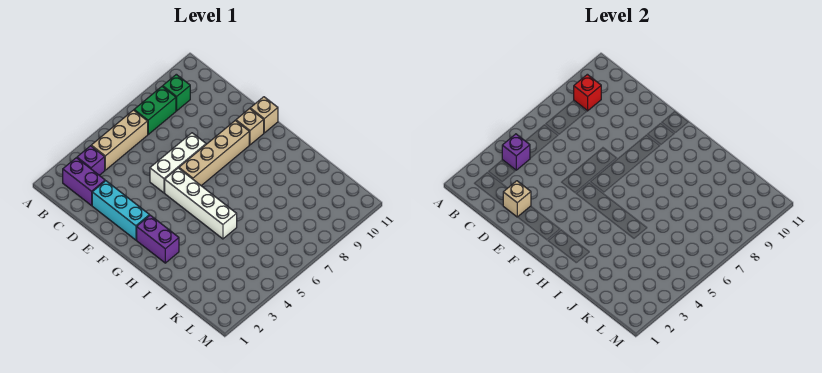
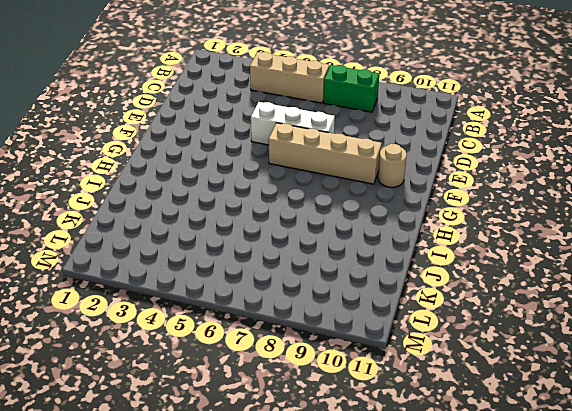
tan 1x1 round brick [378,144,407,187] -> tan 1x1 brick [236,109,264,145]
none -> purple 1x2 brick [63,158,105,205]
none -> purple 1x1 brick [77,146,105,175]
none -> green 1x1 brick [163,74,190,111]

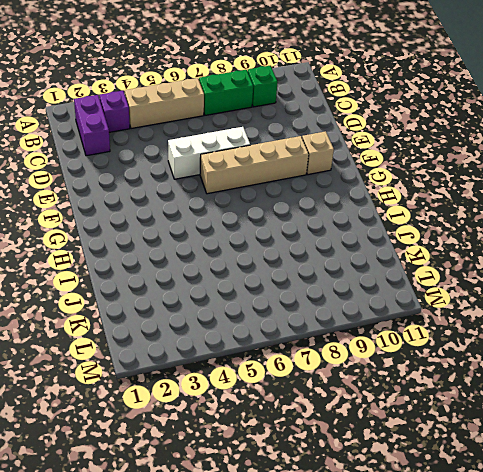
none -> cyan 1x3 brick [92,181,149,240]
none -> white 1x4 brick [165,168,237,239]
none -> tan 1x1 brick [250,97,278,133]

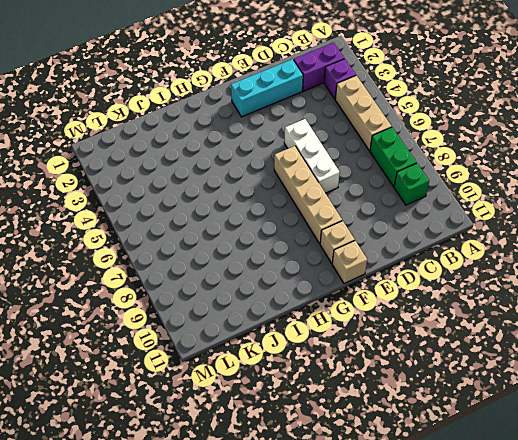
none -> white 1x4 brick [165,168,237,239]
none -> purple 1x2 brick [137,215,179,263]
none -> purple 1x1 brick [502,134,530,170]

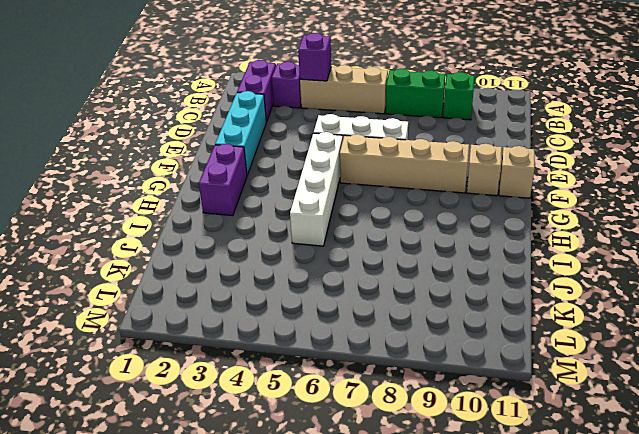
none -> red 1x1 brick [574,74,601,111]
none -> tan 1x1 brick [503,181,531,217]

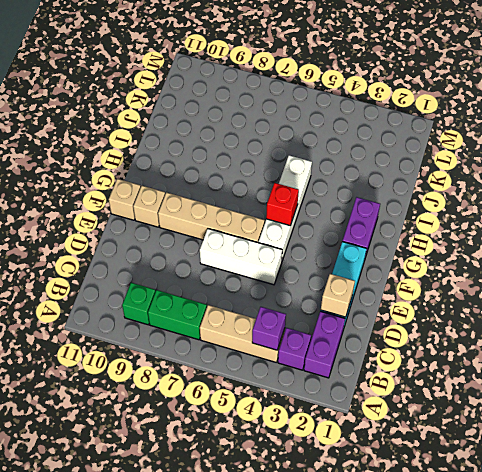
red 1x1 brick [266,183,299,225] -> red 1x1 brick moved to [574,74,601,111]

